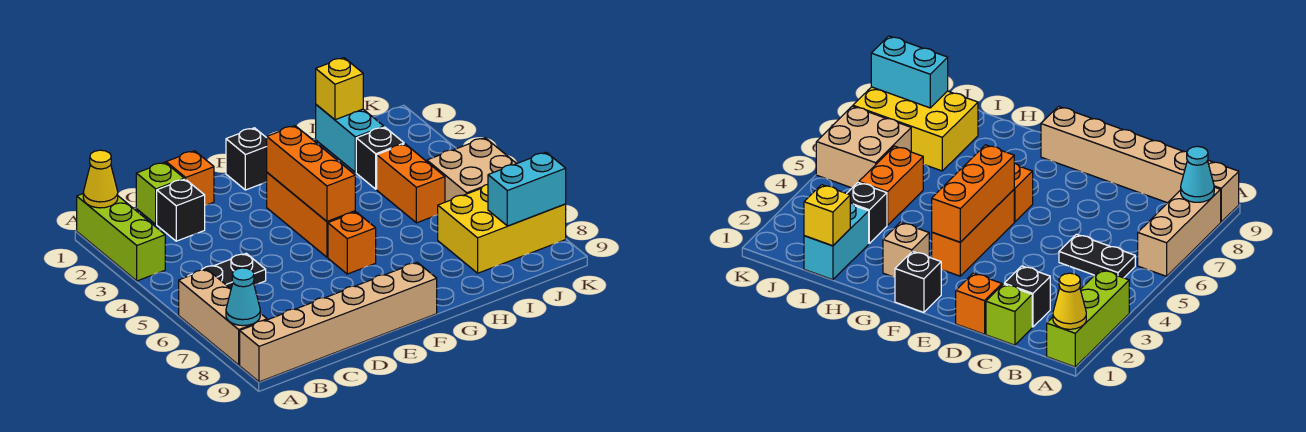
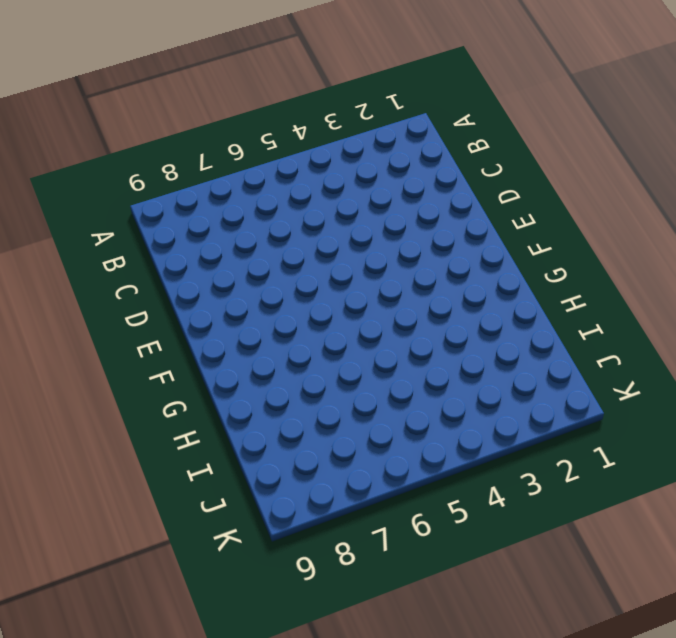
none -> lime 1x3 brick [77,194,165,281]
none -> tan 1x3 brick [179,269,267,365]
none -> tan 1x6 brick [240,262,437,382]

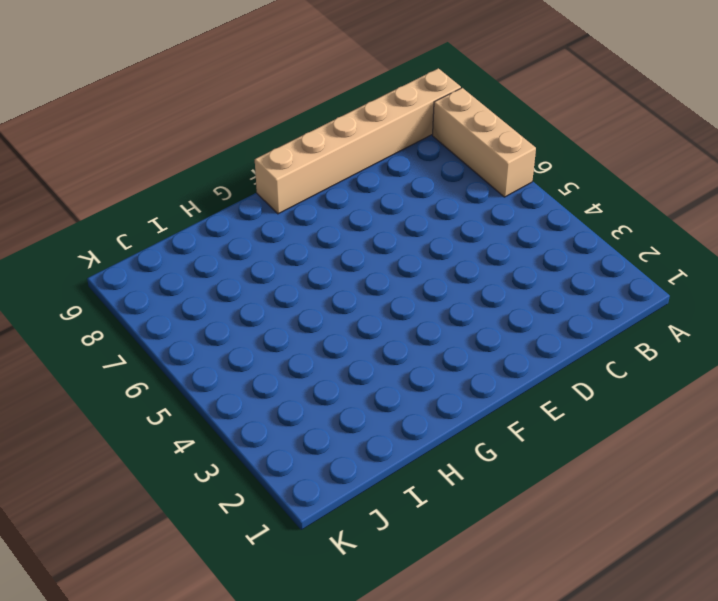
none -> lime 1x3 brick [77,194,165,281]
none -> black 1x2 plate [189,253,266,289]
none -> lime 1x1 brick [136,162,184,224]

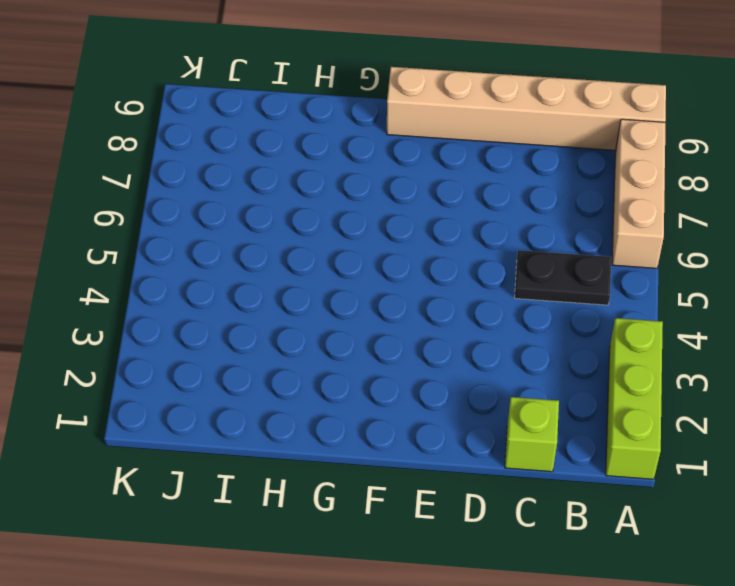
none -> black 1x1 brick [157,179,205,241]
none -> orange 1x1 brick [166,151,214,205]
none -> black 1x1 brick [226,128,267,190]

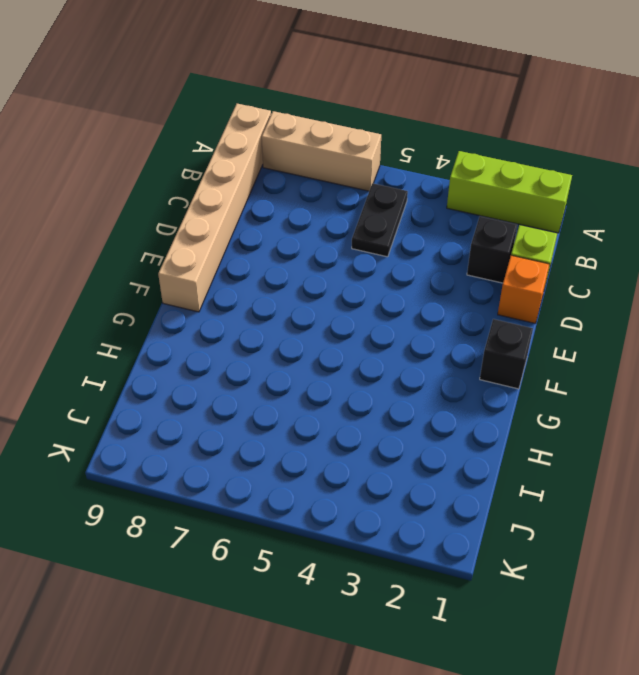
none -> orange 1x3 brick [267,173,355,257]
none -> orange 1x1 brick [328,212,376,274]
none -> tan 1x1 brick [883,222,929,277]

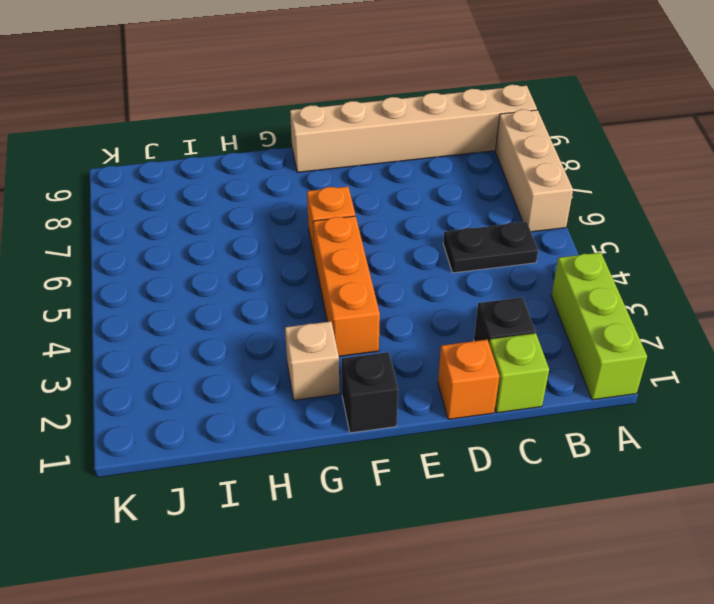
none -> cyan 1x2 brick [316,105,384,172]
none -> black 1x1 brick [356,127,404,189]
none -> orange 1x2 brick [377,144,445,223]

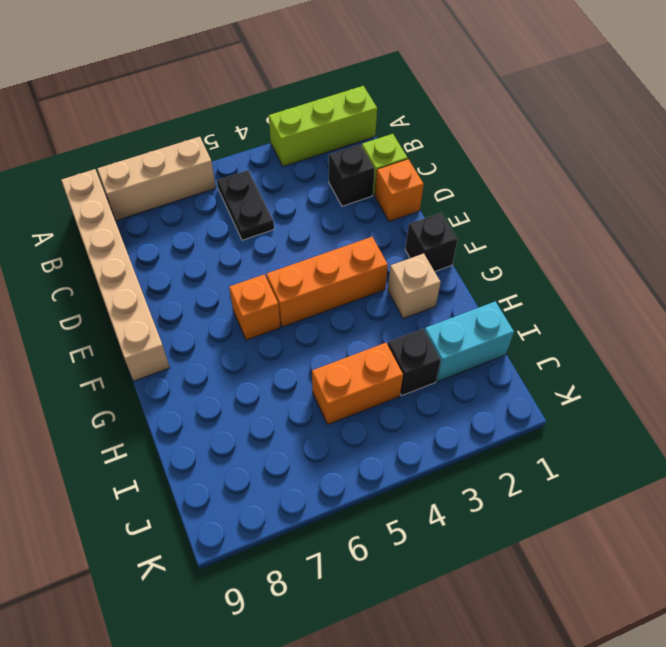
none -> yellow 2x3 brick [438,184,566,273]
none -> tan 2x2 brick [427,138,516,202]
none -> yellow 1x1 cone [83,150,118,208]

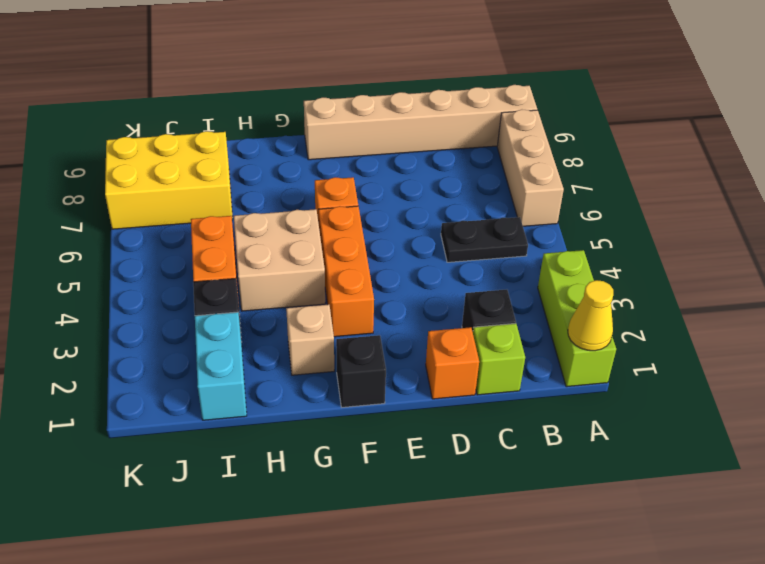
tan 2x2 brick [234,209,325,311] -> tan 2x2 brick moved to [427,138,516,202]
none -> cyan 1x1 cone [226,268,260,326]
none -> orange 1x3 brick [267,126,355,221]
none -> yellow 1x1 brick [316,58,363,120]

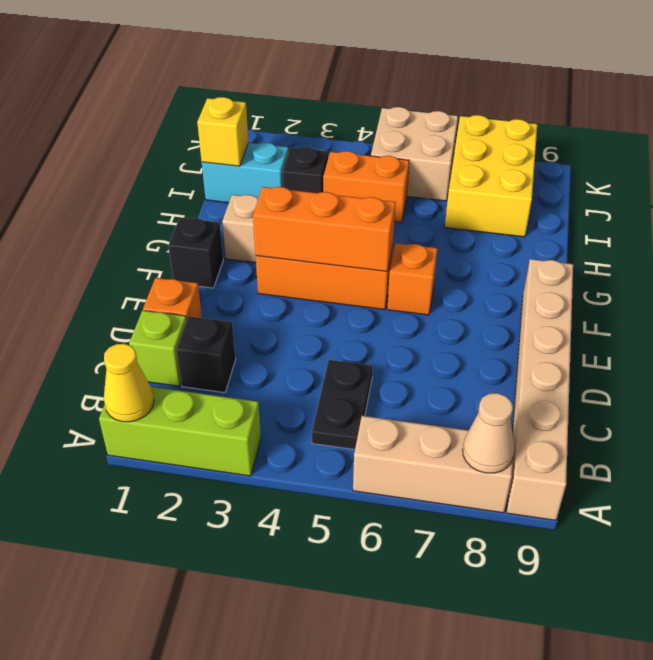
tan 1x1 cone [463,393,515,473] -> cyan 1x1 cone [226,268,260,326]
none -> cyan 1x2 brick [488,152,566,226]

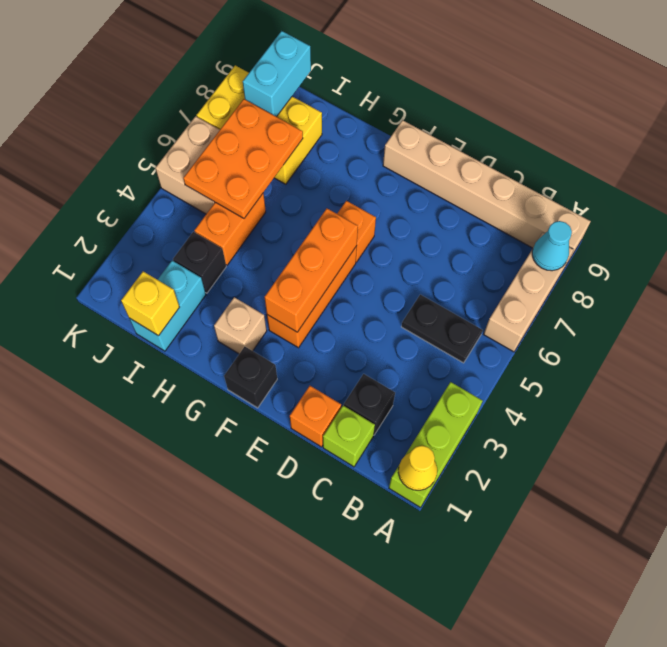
orange 2x3 plate [183,99,303,218] -> none
cyan 1x2 brick [243,31,311,117] -> cyan 1x2 brick turned to [488,152,566,226]

